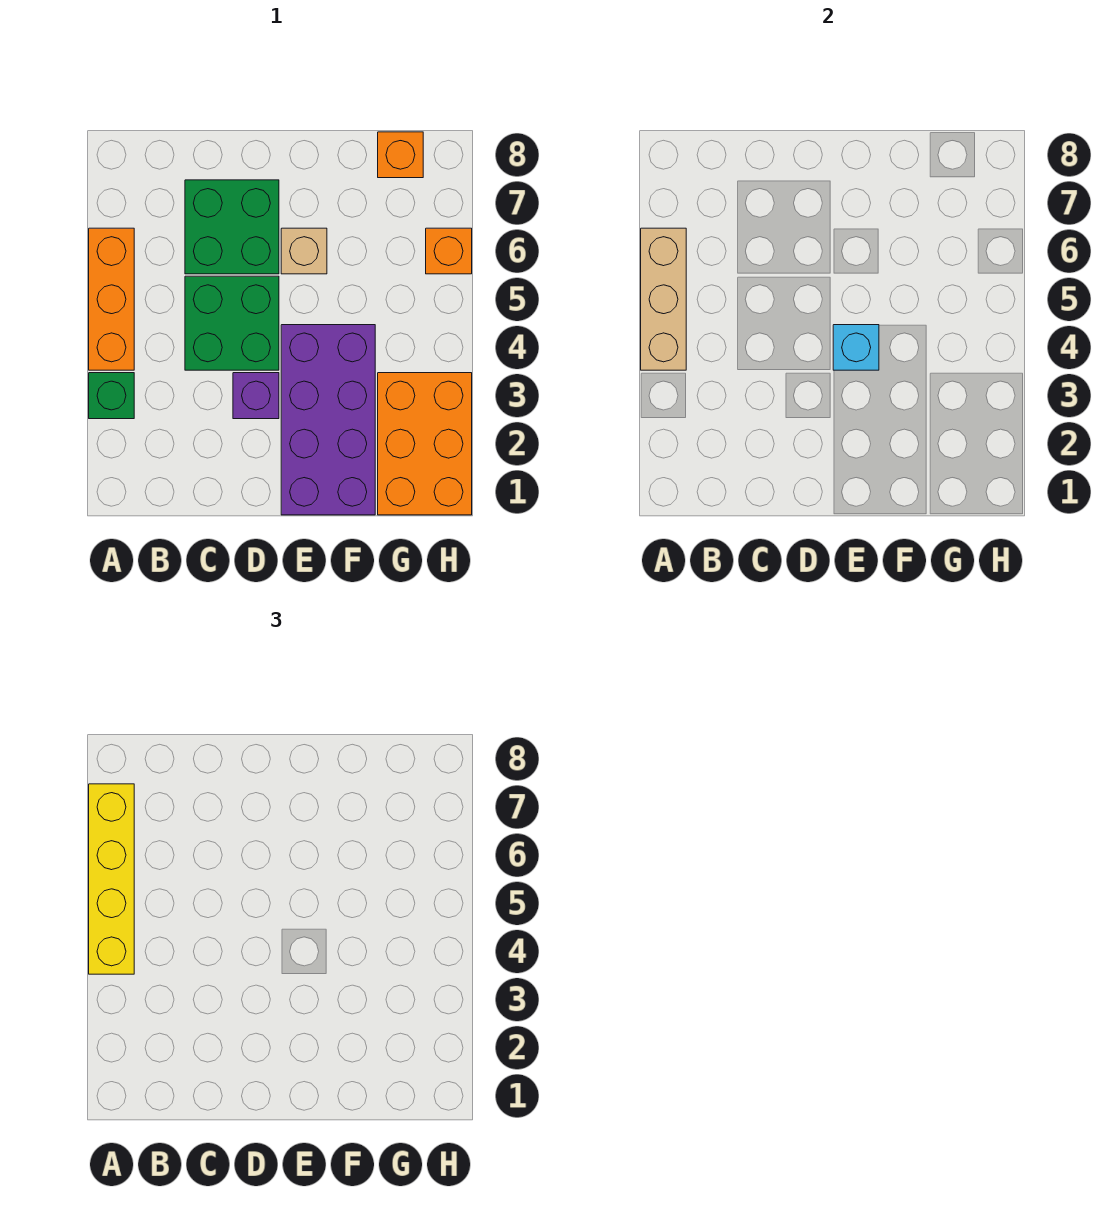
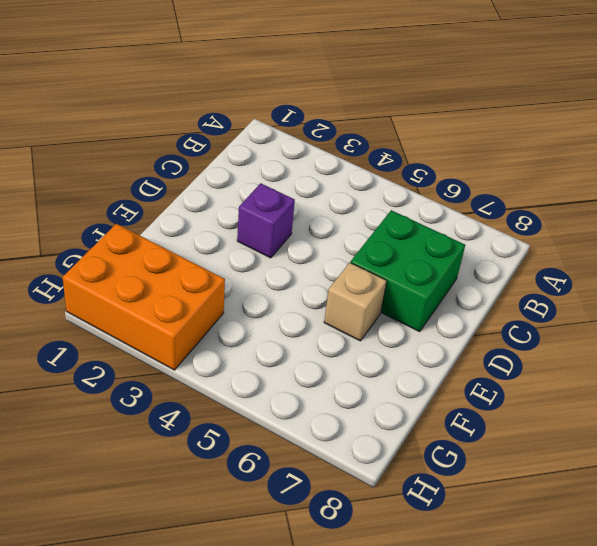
none -> green 1x1 brick [89,373,134,419]
none -> orange 1x3 brick [89,228,134,370]
none -> green 2x2 brick [185,276,279,370]

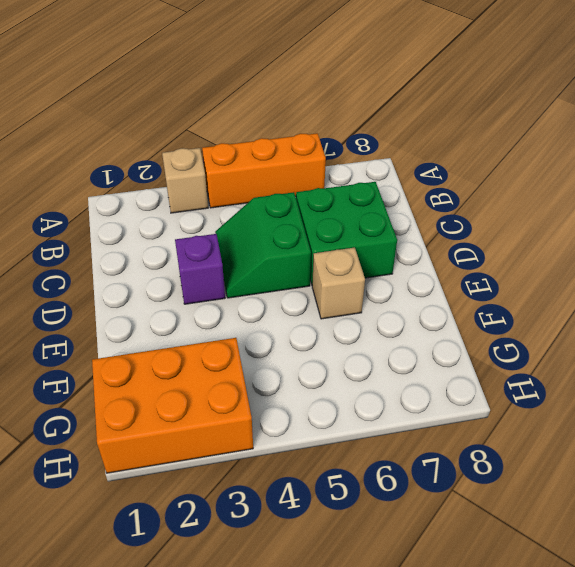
tan 1x1 brick [162,148,208,213] -> green 1x1 brick [89,373,134,419]
green 2x2 slope [215,192,311,298] -> green 2x2 brick [185,276,279,370]
none -> purple 2x4 brick [281,325,375,515]
none -> orange 1x1 brick [378,132,423,178]
none -> orange 1x1 brick [426,228,472,274]

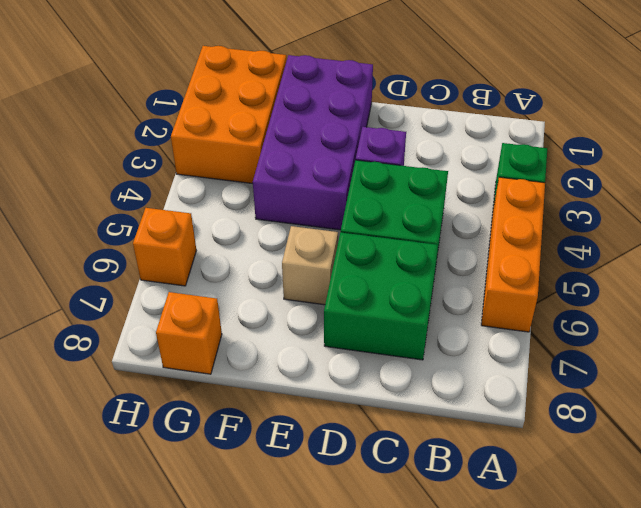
none -> tan 1x3 brick [641,228,686,370]
none -> cyan 1x1 brick [833,325,879,370]
none -> yellow 1x4 brick [89,784,134,974]

